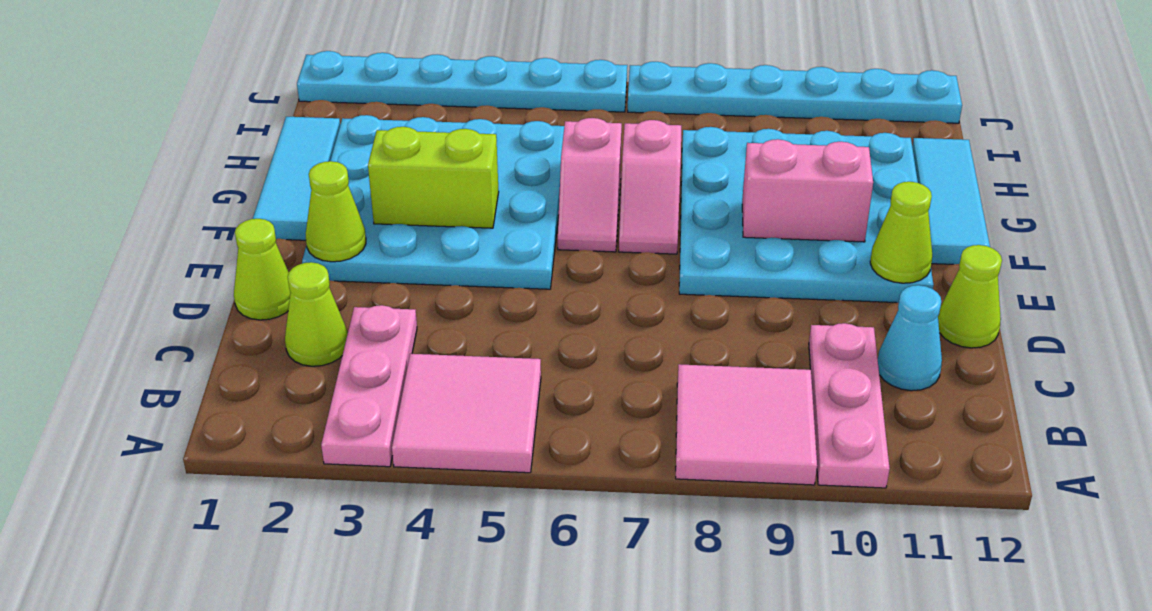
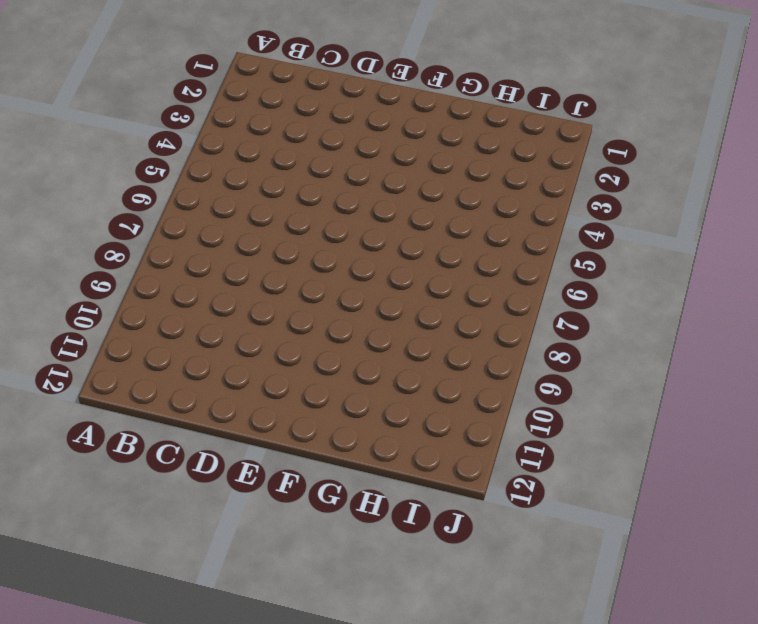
none -> pink 1x3 plate [321,305,417,467]
none -> pink 2x2 tile [392,354,541,473]
none -> pink 2x2 tile [676,364,817,485]

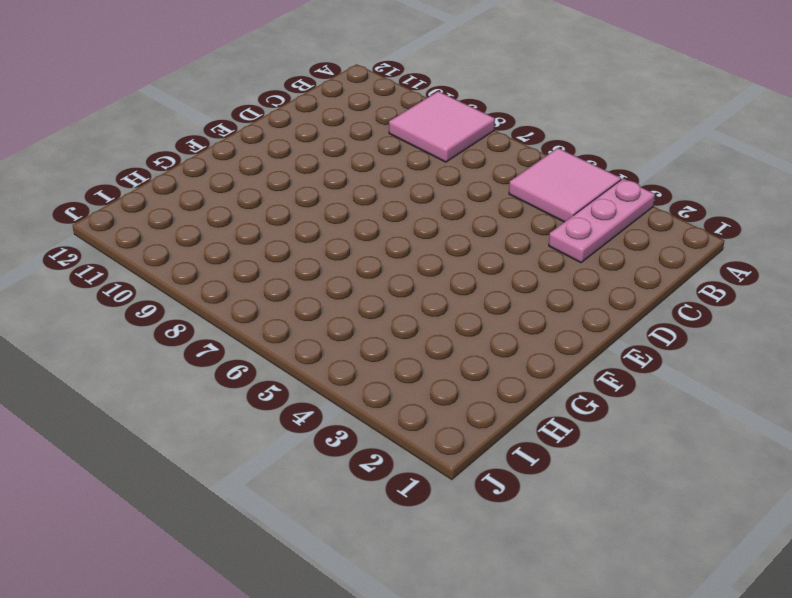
none -> pink 1x3 plate [809,323,890,488]
none -> lime 1x1 cone [285,262,348,366]
none -> cyan 1x1 cone [878,285,942,391]

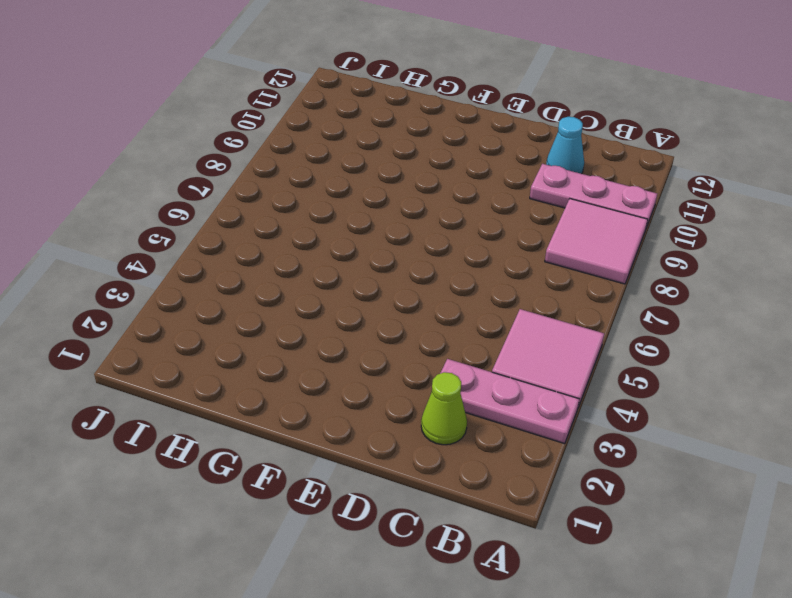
none -> lime 1x1 cone [234,219,290,320]
none -> lime 1x1 cone [938,245,1002,348]
none -> cyan 4x4 plate [302,115,564,289]

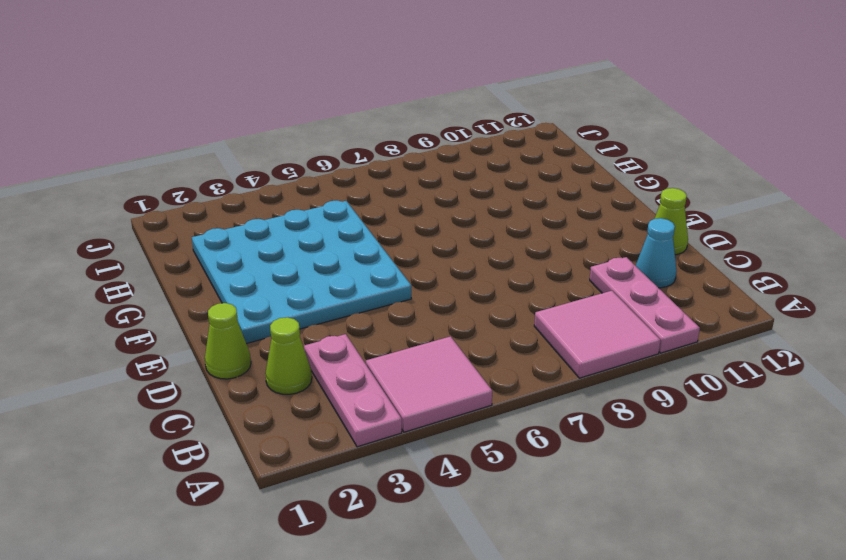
none -> cyan 4x4 plate [679,127,934,303]
none -> cyan 1x3 tile [253,117,340,240]
none -> pink 1x2 slope [558,118,622,252]

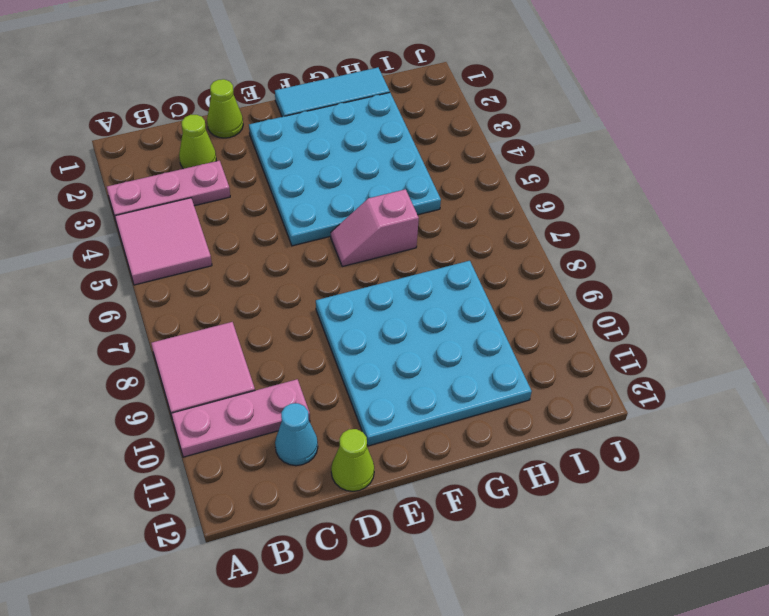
none -> pink 1x2 slope [619,120,681,254]
none -> cyan 1x3 tile [912,138,990,264]
none -> cyan 1x6 plate [297,51,627,112]

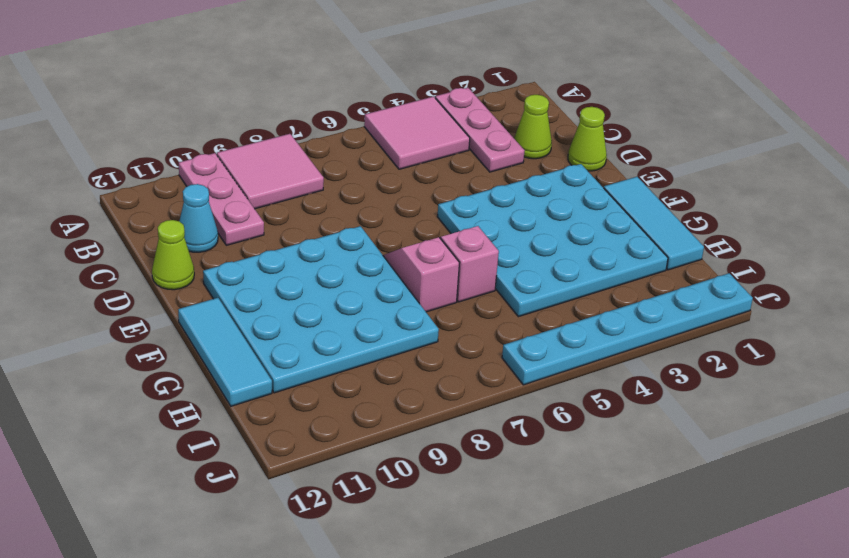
none -> cyan 1x6 plate [628,62,962,123]
none -> lime 1x1 cone [306,161,366,262]
none -> lime 1x1 cone [870,181,932,283]

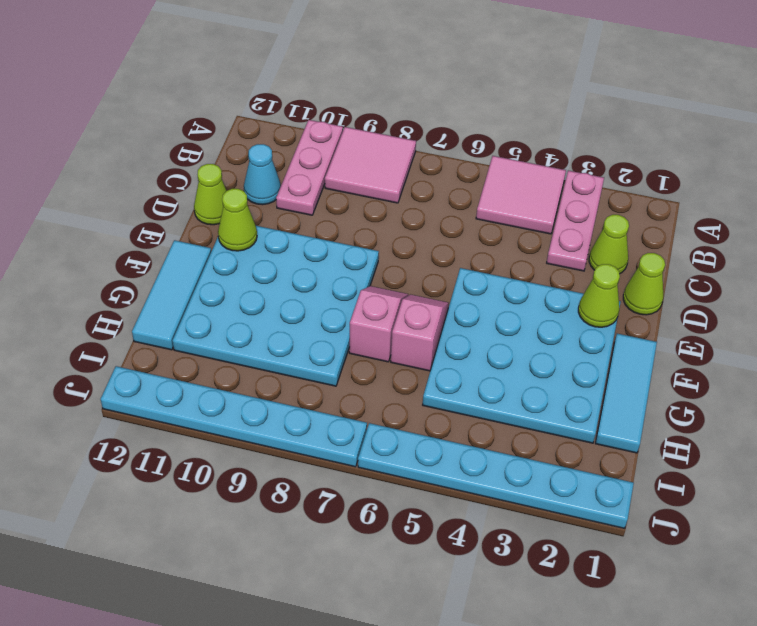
none -> lime 1x2 brick [368,127,499,228]
none -> pink 1x2 brick [742,139,873,242]

